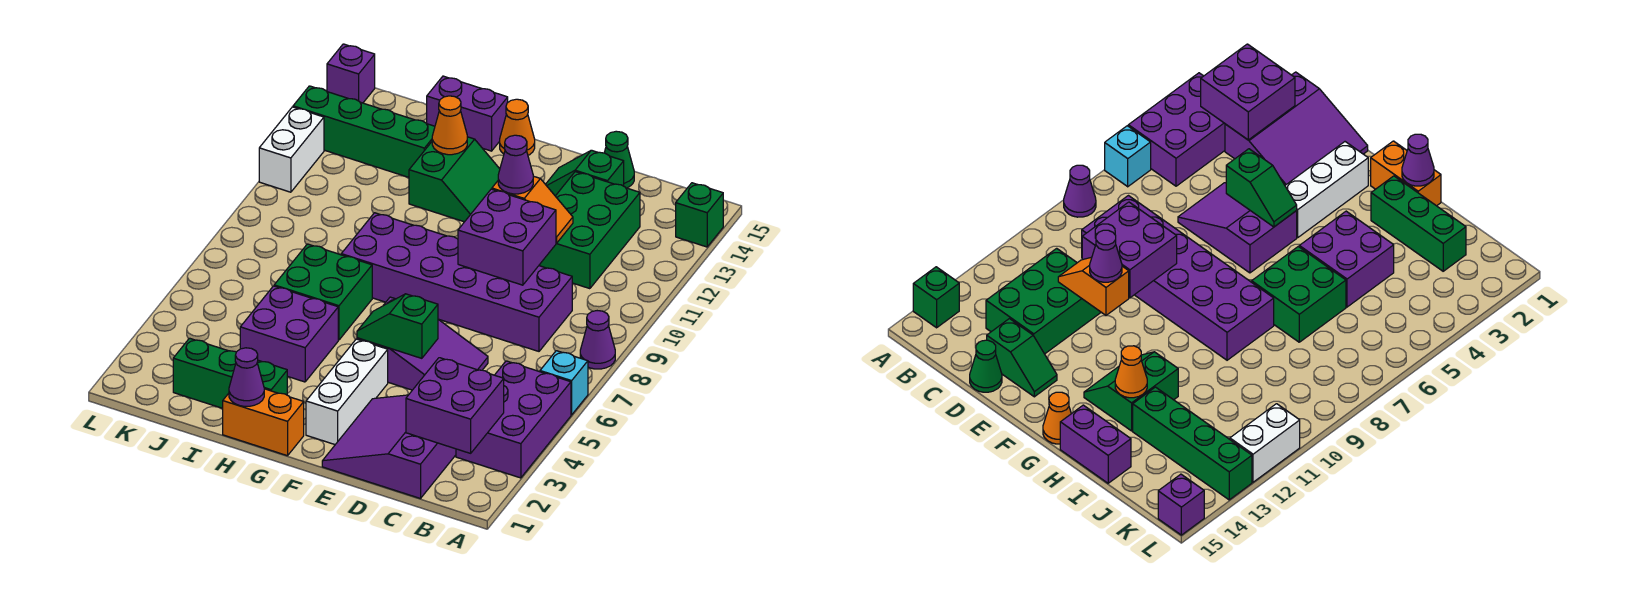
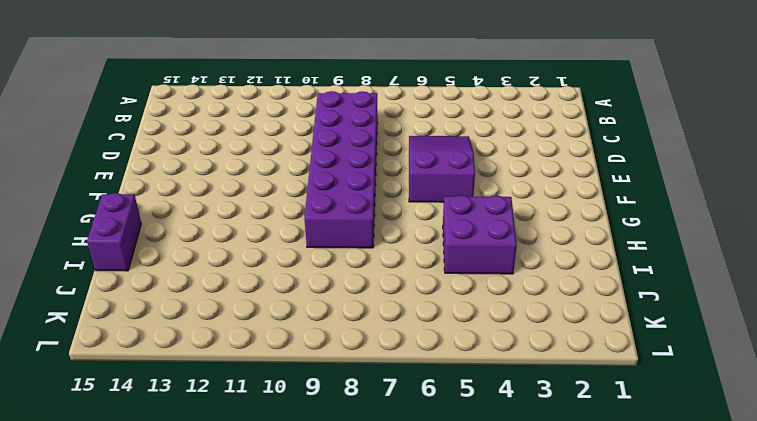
none -> purple 2x3 brick [456,361,571,478]
none -> cyan 1x1 brick [540,351,588,415]
none -> purple 1x1 cone [580,311,615,369]

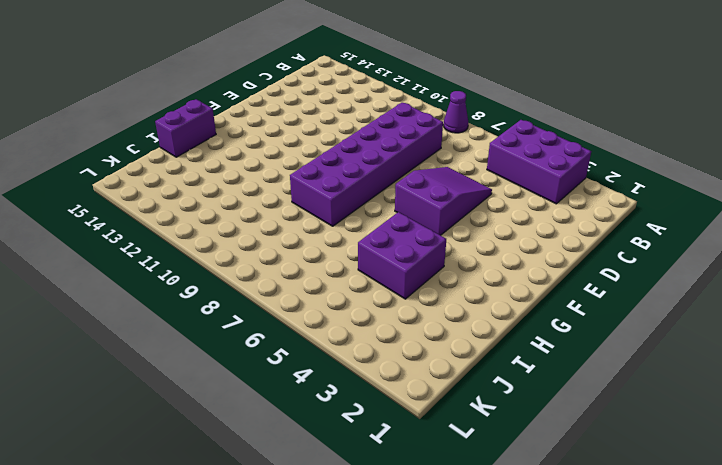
none -> cyan 1x1 brick [540,351,588,415]
none -> green 1x1 brick [676,183,723,247]
none -> purple 3x3 slope [322,395,456,499]

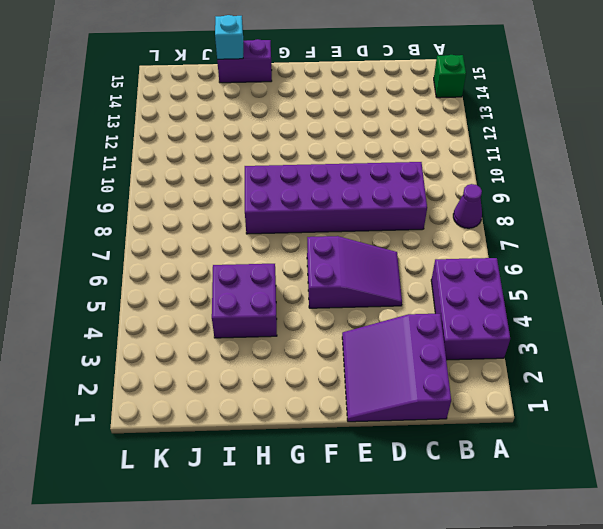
cyan 1x1 brick [215,15,243,59] -> cyan 1x1 brick moved to [540,351,588,415]
none -> green 2x3 brick [539,172,640,289]
none -> green 1x2 slope [545,150,624,196]
none -> green 1x1 cone [604,131,634,188]

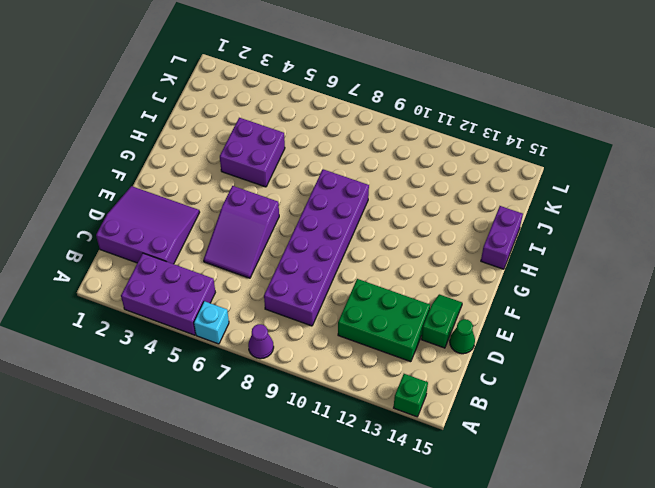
none -> white 1x3 brick [306,339,388,444]
none -> orange 1x2 brick [223,389,304,456]
none -> green 2x2 slope [409,137,500,222]

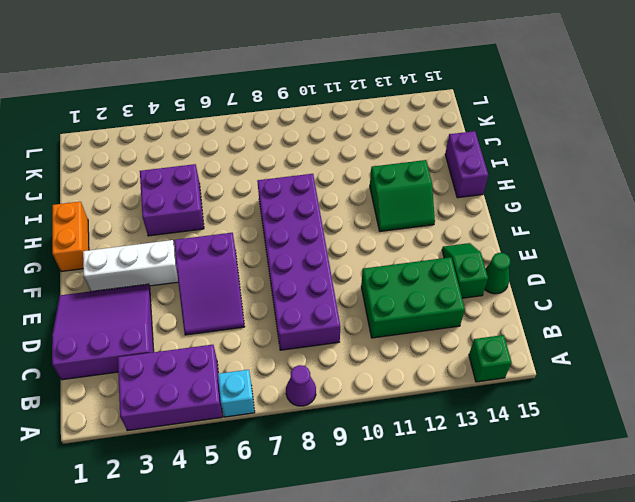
none -> orange 1x1 cone [500,99,535,155]
none -> green 1x3 brick [173,338,287,408]
none -> green 2x2 brick [274,244,372,340]

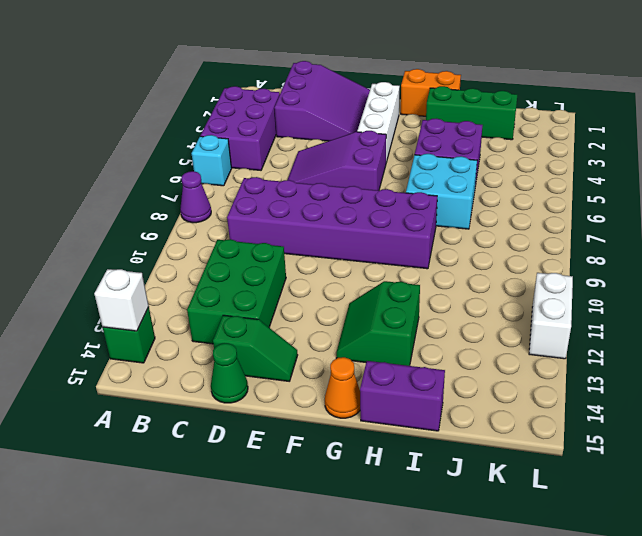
white 1x1 brick [94,269,149,331] -> none
cyan 2x2 brick [406,154,477,229] -> green 2x2 brick [274,244,372,340]
none -> green 1x4 brick [293,86,435,177]
none -> purple 1x1 brick [327,44,375,103]
none -> purple 2x2 brick [406,358,504,453]

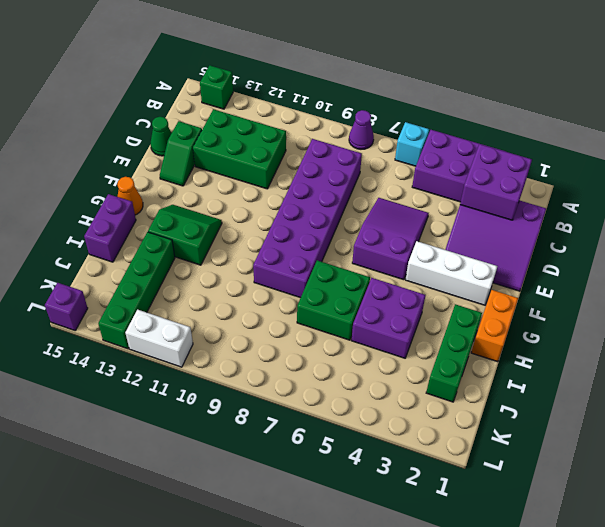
none -> purple 2x2 brick [458,189,556,285]
none -> orange 1x2 slope [492,176,573,243]
none -> green 1x2 slope [357,294,438,358]

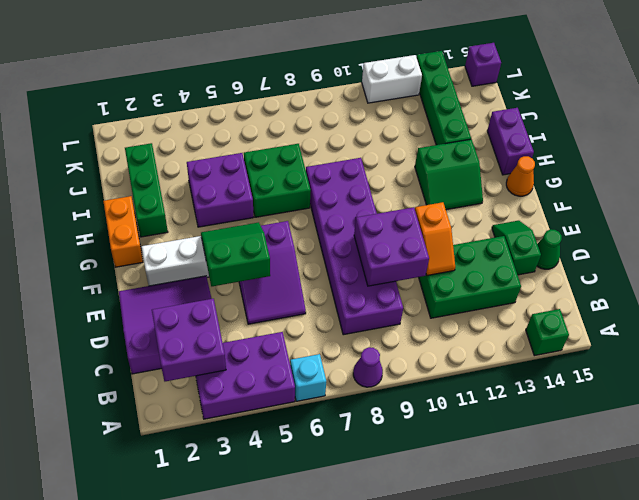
green 2x2 slope [201,222,270,286] -> green 1x2 slope [357,294,438,358]
none -> purple 1x1 cone [229,348,264,406]
none -> orange 1x1 cone [432,96,467,155]
none -> purple 1x1 cone [498,135,533,194]

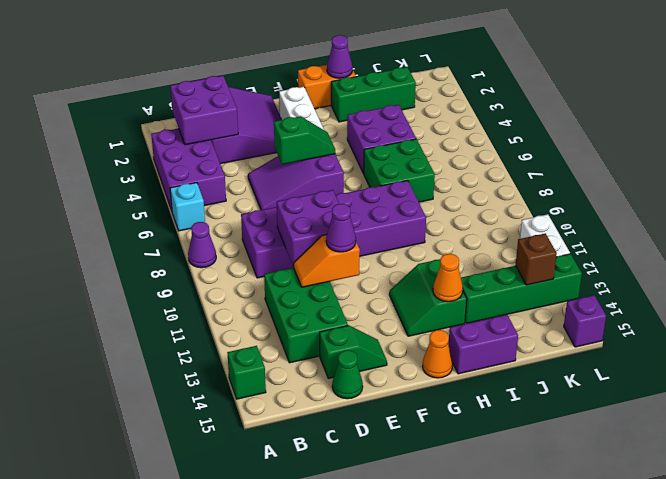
brown 1x1 brick [516,234,557,285] -> none

